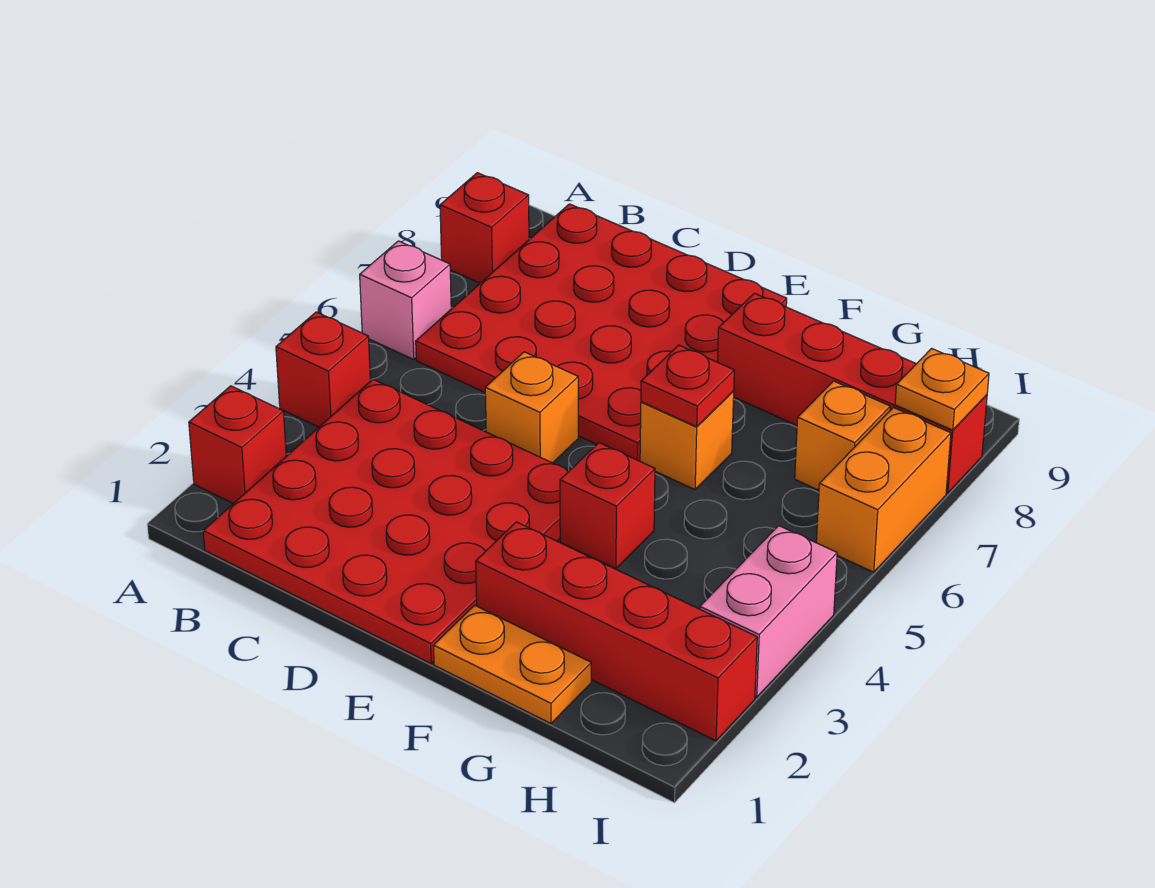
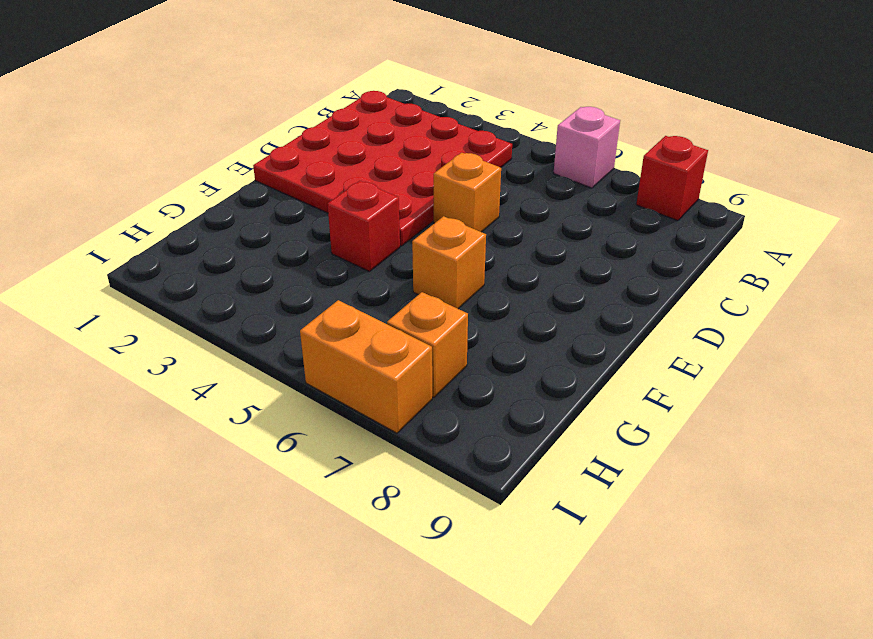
none -> red 1x1 brick [189,386,286,504]
none -> red 1x1 brick [276,312,370,427]
none -> red 4x4 plate [416,204,787,461]

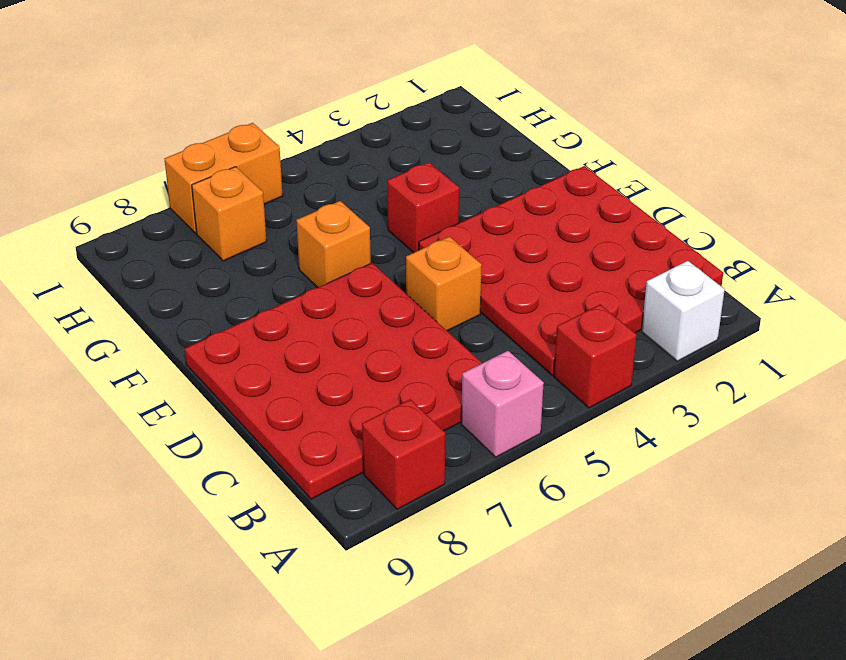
white 1x1 brick [642,261,725,361] -> red 1x1 brick [189,386,286,504]
none -> orange 1x2 plate [433,605,591,724]
none -> red 1x4 brick [476,522,757,741]
none -> red 1x4 brick [717,293,987,493]

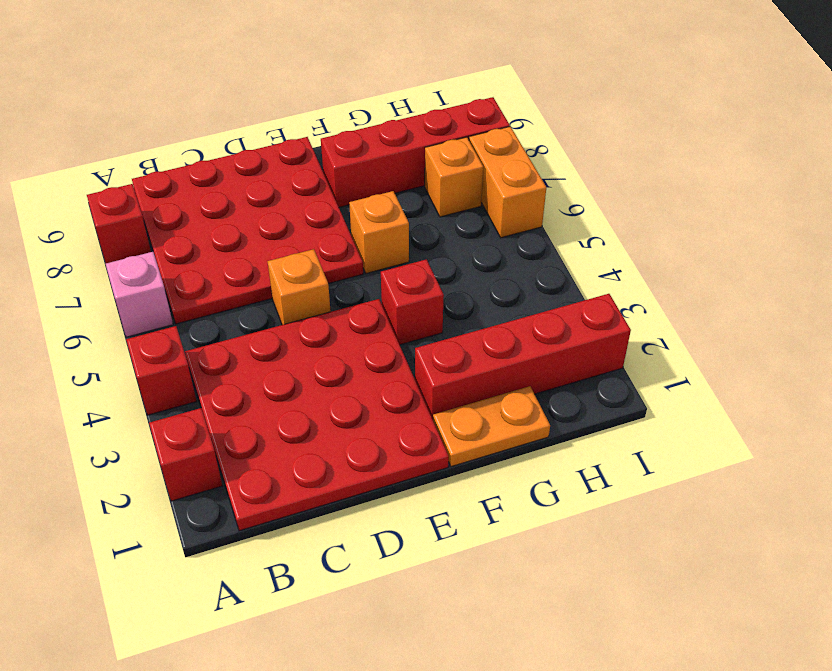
none -> pink 1x2 brick [700,526,837,697]
none -> red 1x1 plate [641,345,734,427]
none -> orange 1x1 plate [895,348,989,430]

